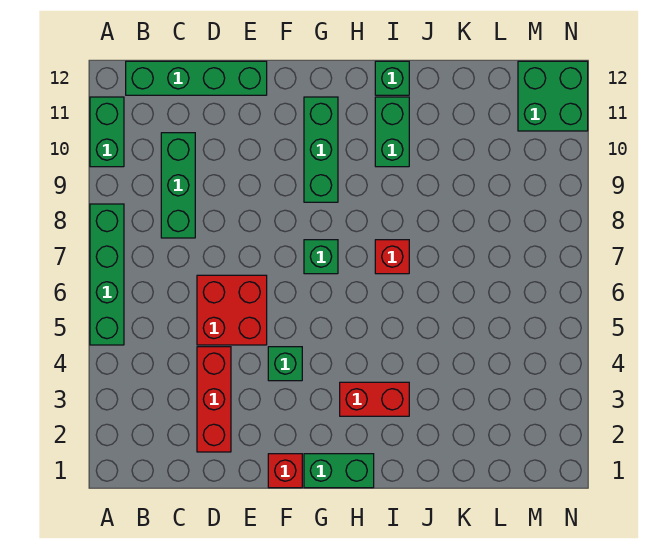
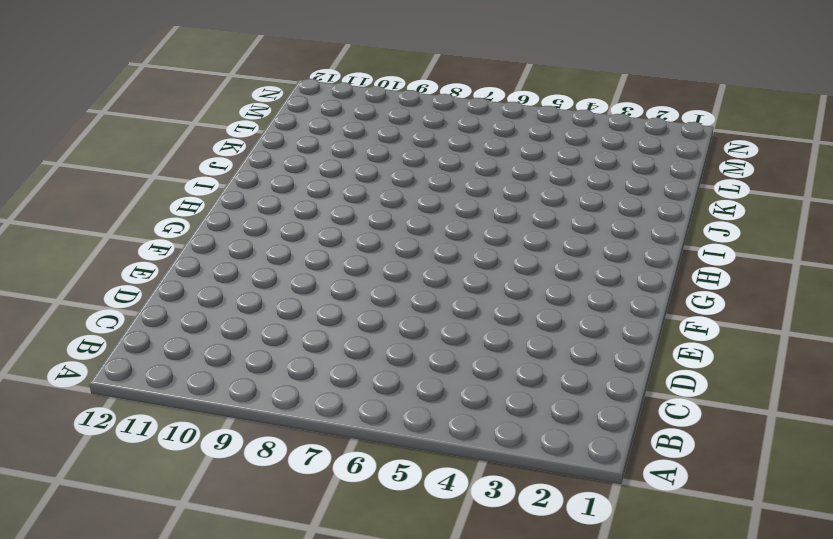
none -> green 1x4 brick [90,204,124,345]
none -> green 1x2 brick [90,97,124,167]
none -> green 1x4 brick [126,61,267,95]

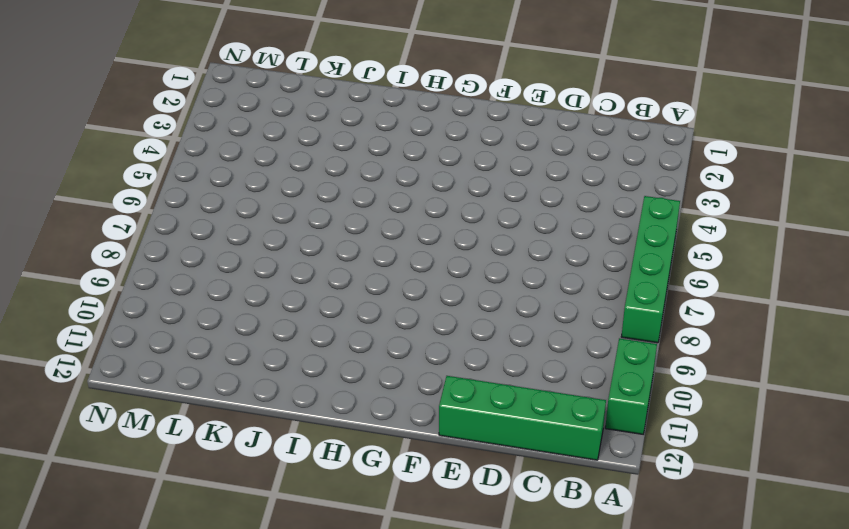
none -> green 1x3 brick [161,133,195,238]
none -> red 1x3 brick [197,347,231,452]
none -> red 2x2 brick [197,275,267,345]

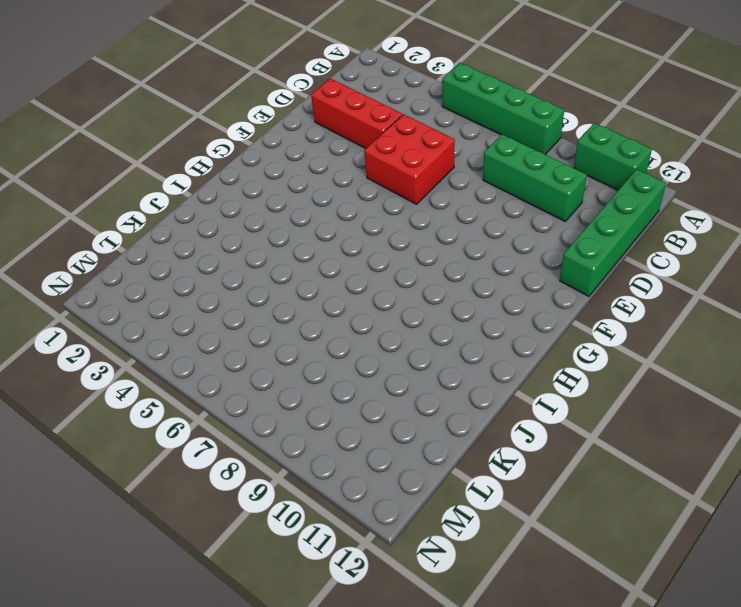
none -> red 1x1 brick [268,454,302,488]
none -> green 1x1 brick [268,347,302,381]
none -> green 1x2 brick [304,454,374,488]

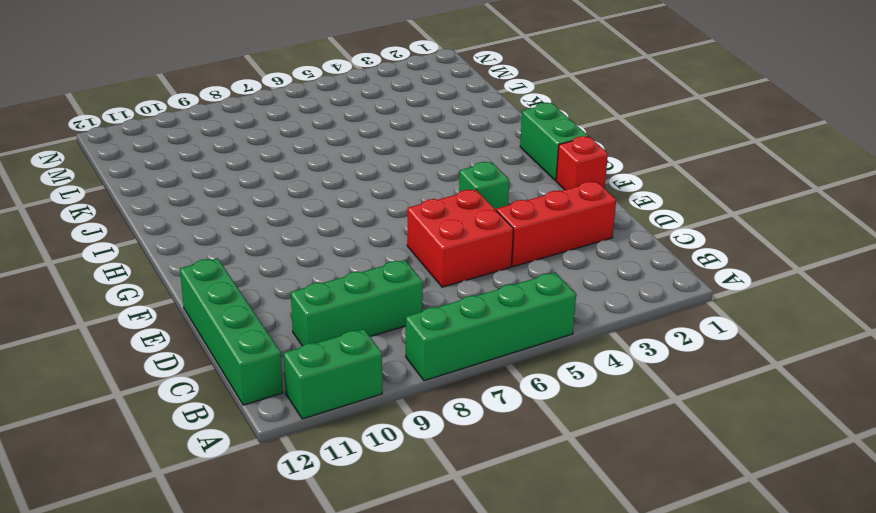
none -> green 1x1 brick [304,240,338,274]
none -> green 1x3 brick [304,97,338,202]
none -> red 1x2 brick [340,382,409,416]

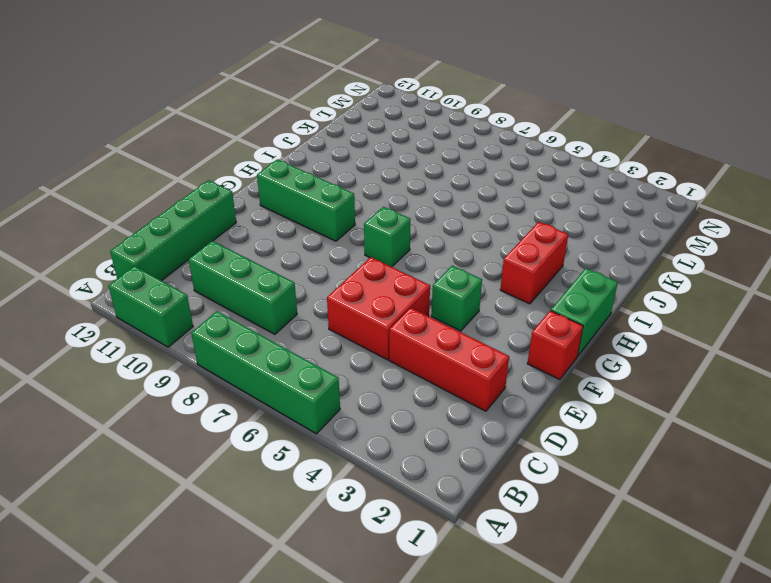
none -> red 1x1 brick [375,240,409,274]
none -> green 1x2 brick [375,97,409,167]
none -> green 1x1 brick [375,61,409,95]

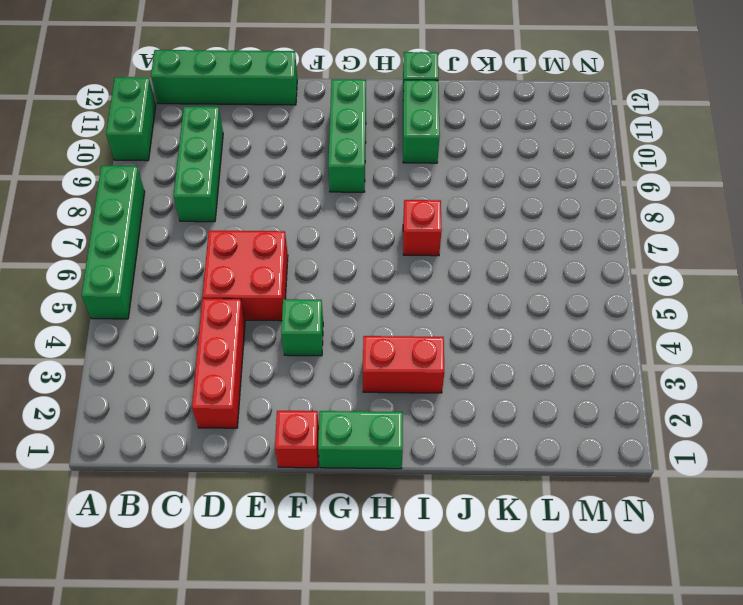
none -> green 1x1 brick [304,240,338,274]
none -> green 2x2 brick [518,61,588,131]

